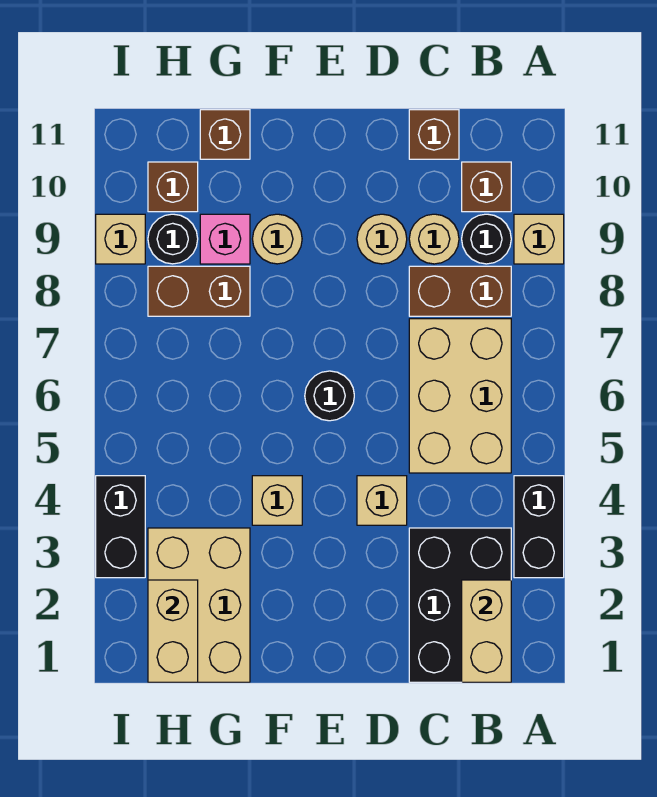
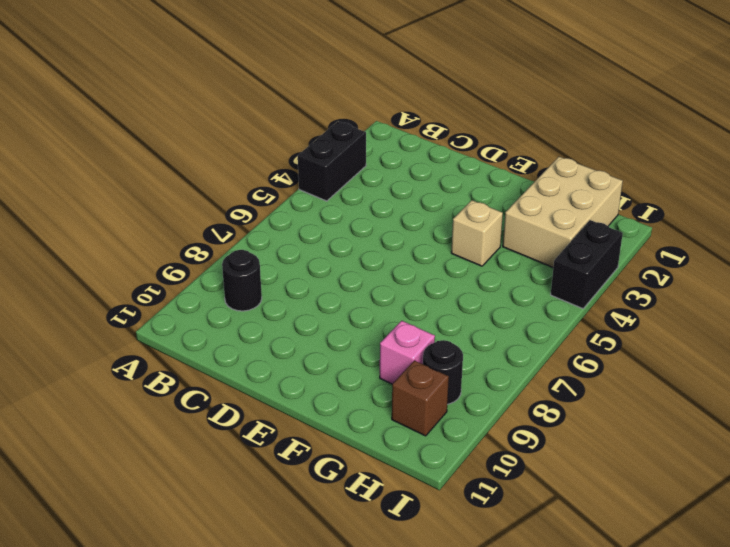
none -> tan 1x1 brick [514,214,564,264]
none -> black 2x3 brick [409,528,511,682]
none -> tan 2x3 brick [409,319,511,473]

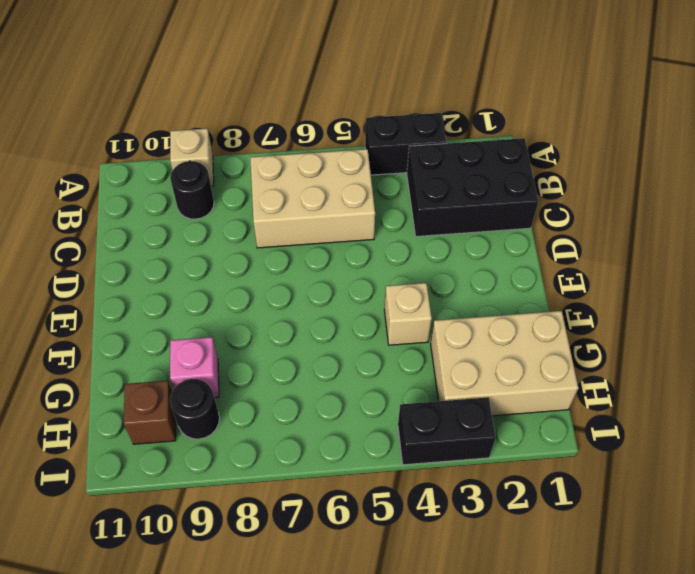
none -> brown 1x2 brick [409,266,511,316]
none -> brown 1x1 brick [462,162,511,212]
none -> tan 1x1 round brick [409,214,459,264]

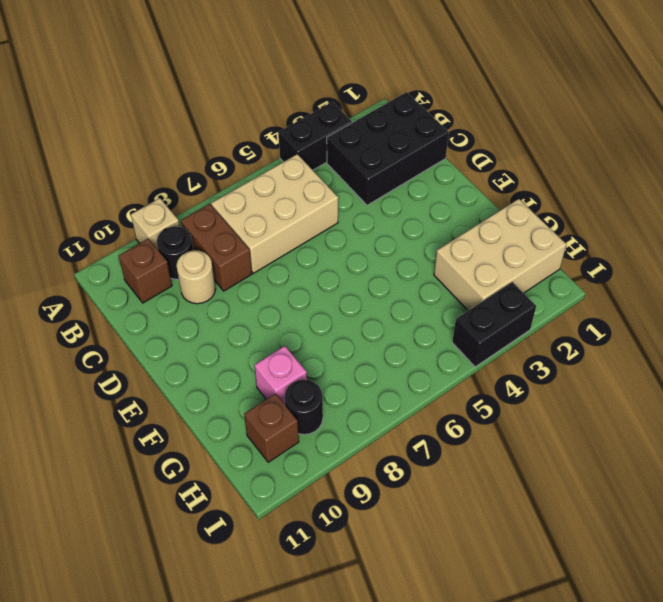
none -> brown 1x1 brick [409,110,459,159]
none -> tan 1x1 brick [357,476,407,525]
none -> tan 1x1 round brick [357,214,407,264]

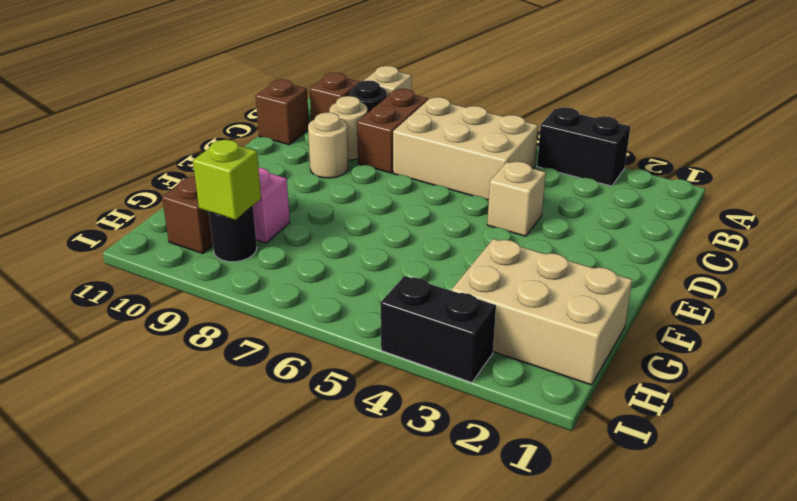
lime 1x1 brick [193,140,261,220] -> none
none -> black 2x3 brick [409,528,511,682]
none -> black 1x1 round brick [305,371,354,421]
none -> tan 1x1 brick [252,476,302,525]

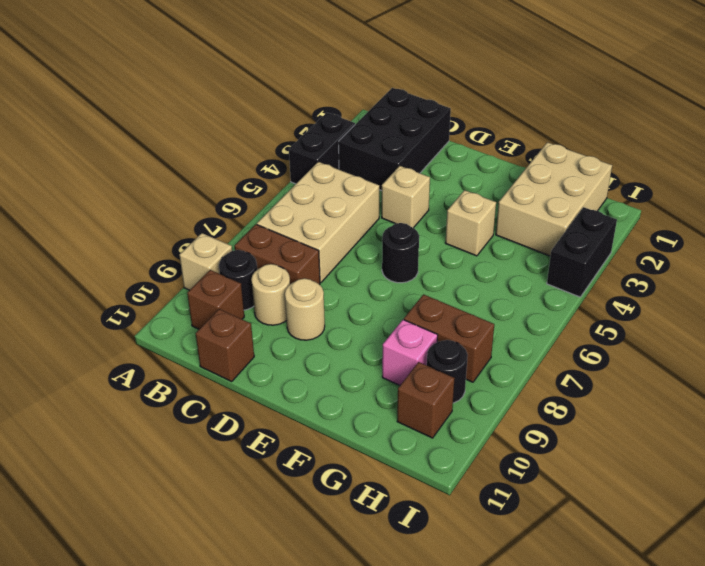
none -> tan 1x1 round brick [253,214,302,264]
none -> brown 1x1 brick [200,110,250,159]
none -> tan 1x1 brick [96,214,145,264]

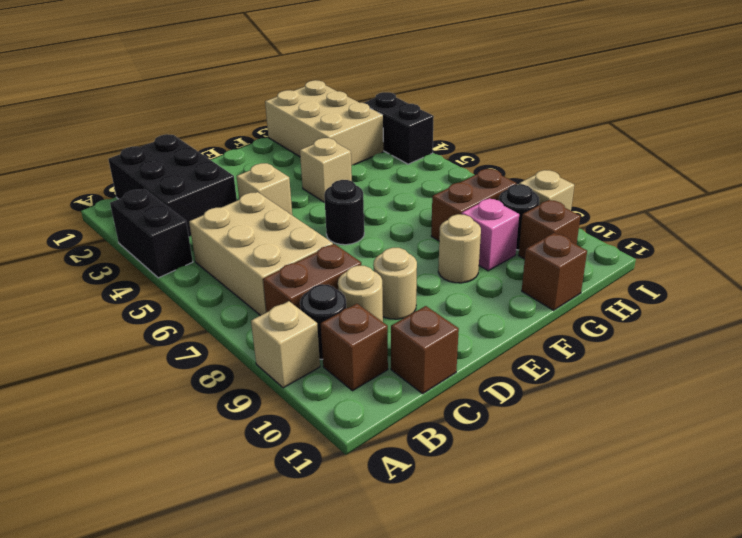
none -> tan 1x2 brick [462,580,511,682]
none -> tan 1x2 brick [148,580,198,682]

